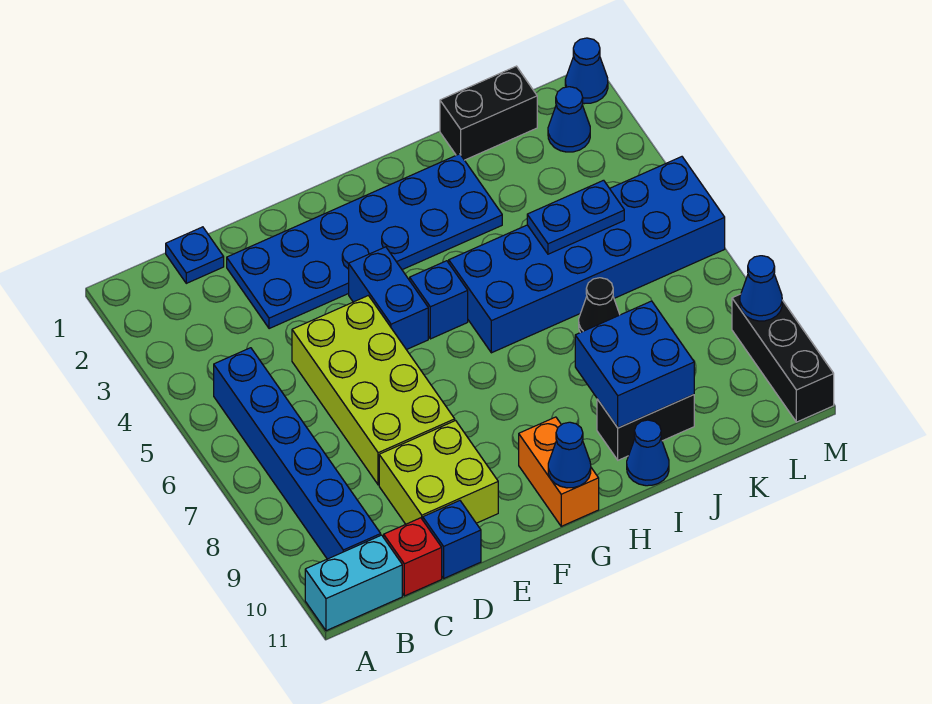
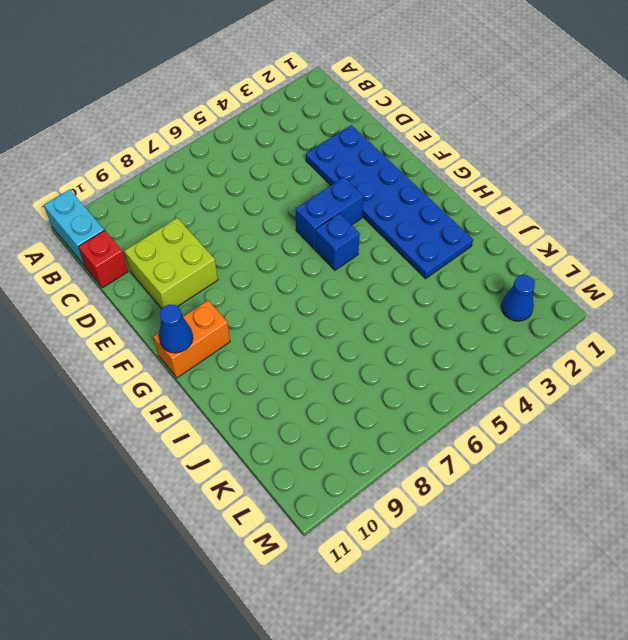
none -> blue 1x6 brick [214,348,381,559]
none -> blue 1x1 plate [166,227,224,283]
none -> lime 2x4 brick [292,296,455,485]

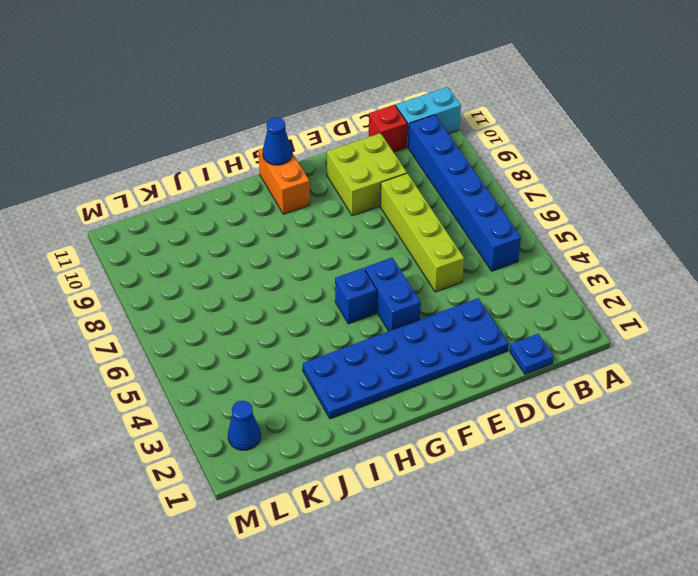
lime 1x4 brick [380,173,464,292] -> lime 2x4 brick [292,296,455,485]
none -> blue 1x1 brick [423,501,481,578]
none -> blue 2x6 brick [449,157,725,353]
none -> black 1x2 brick [597,395,694,460]

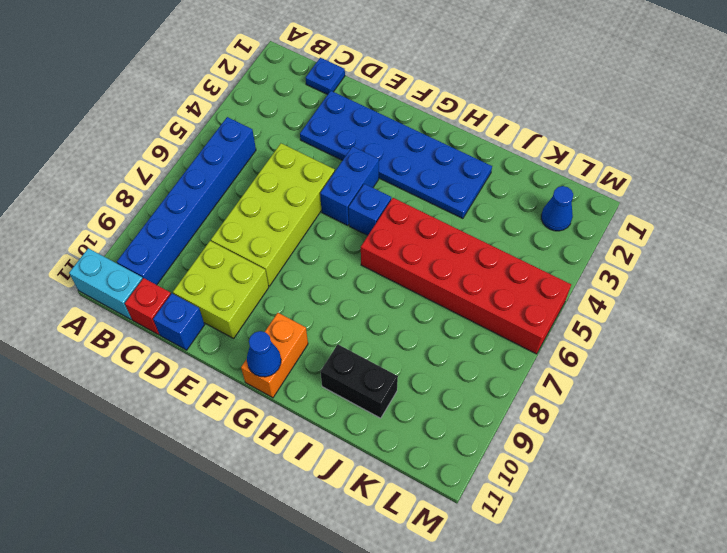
red 2x6 brick [361,198,571,354] -> blue 2x6 brick [449,157,725,353]
none -> blue 1x1 cone [627,420,669,486]
none -> black 1x2 brick [440,66,537,160]
none -> black 1x1 cone [579,278,620,333]

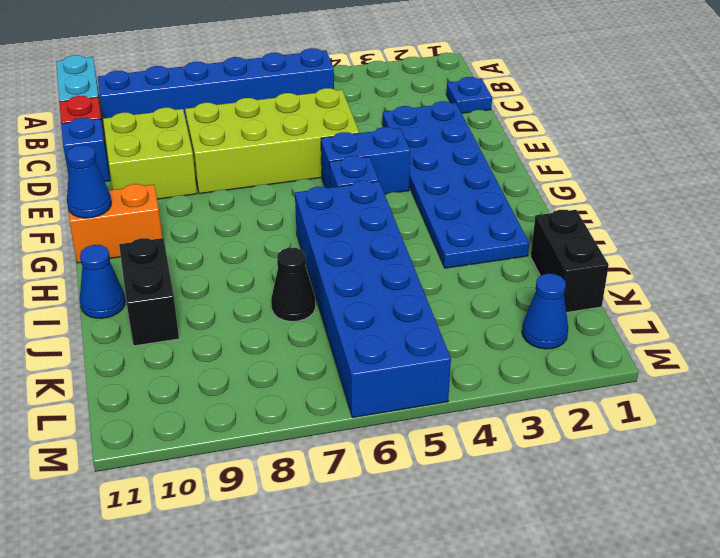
none -> blue 1x1 cone [565,38,608,104]
none -> black 1x3 brick [732,294,834,422]
none -> blue 2x2 brick [575,301,694,428]

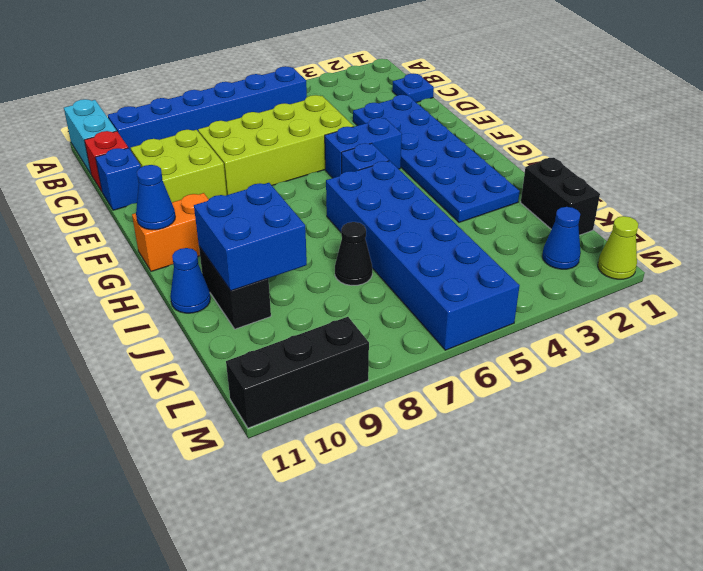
lime 1x1 cone [598,216,638,279] -> blue 1x1 cone [565,38,608,104]
none -> blue 1x2 plate [527,180,624,254]
none -> blue 1x1 cone [740,256,782,321]

